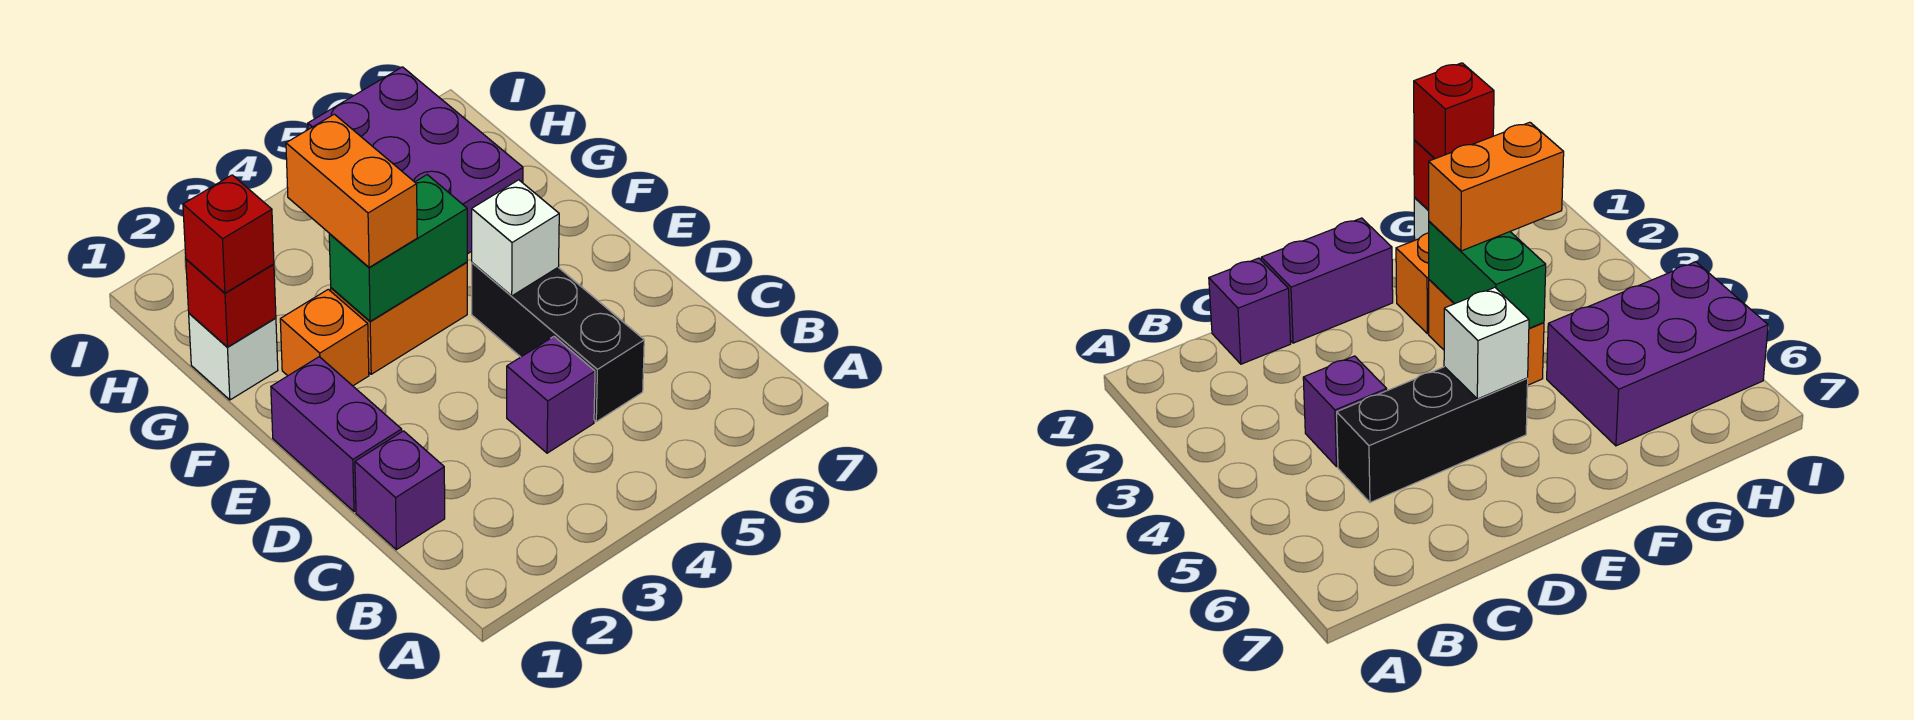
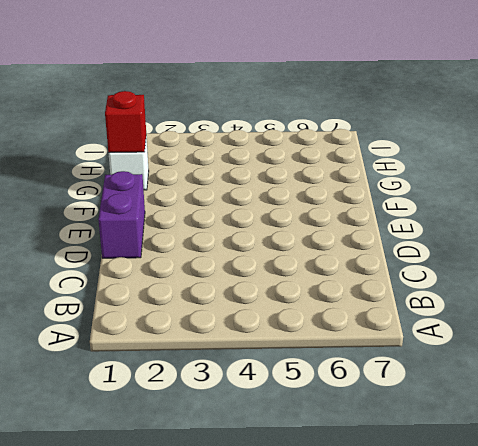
none -> purple 1x1 brick [355,431,445,550]
none -> purple 1x1 brick [507,337,595,453]
none -> black 1x3 brick [472,263,644,422]

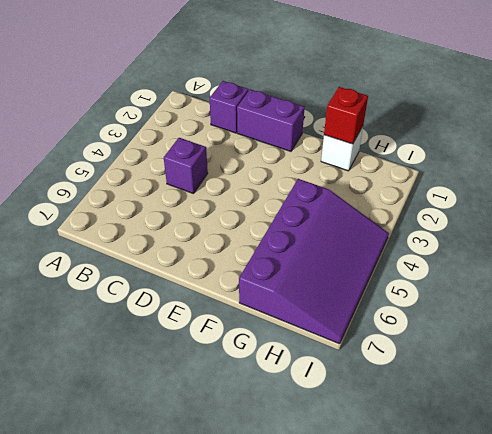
purple 3x4 slope [239,179,389,344] -> purple 2x3 brick [308,67,523,254]
none -> black 1x3 brick [472,263,644,422]
none -> orange 1x1 brick [280,289,369,386]
none -> orange 1x2 brick [331,262,467,374]

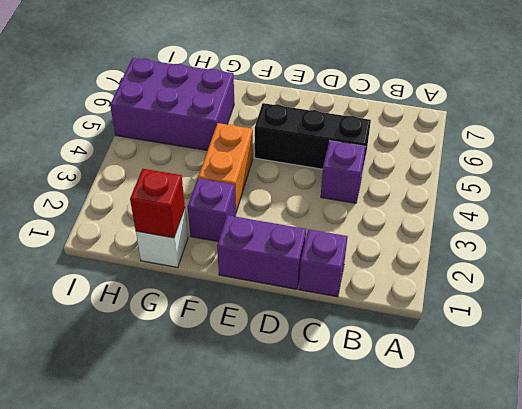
purple 1x1 brick [188,178,236,241] -> orange 1x1 brick [280,289,369,386]
none -> white 1x1 brick [472,180,559,296]
none -> green 1x2 brick [329,175,467,321]
none -> orange 1x2 brick [286,114,417,267]

